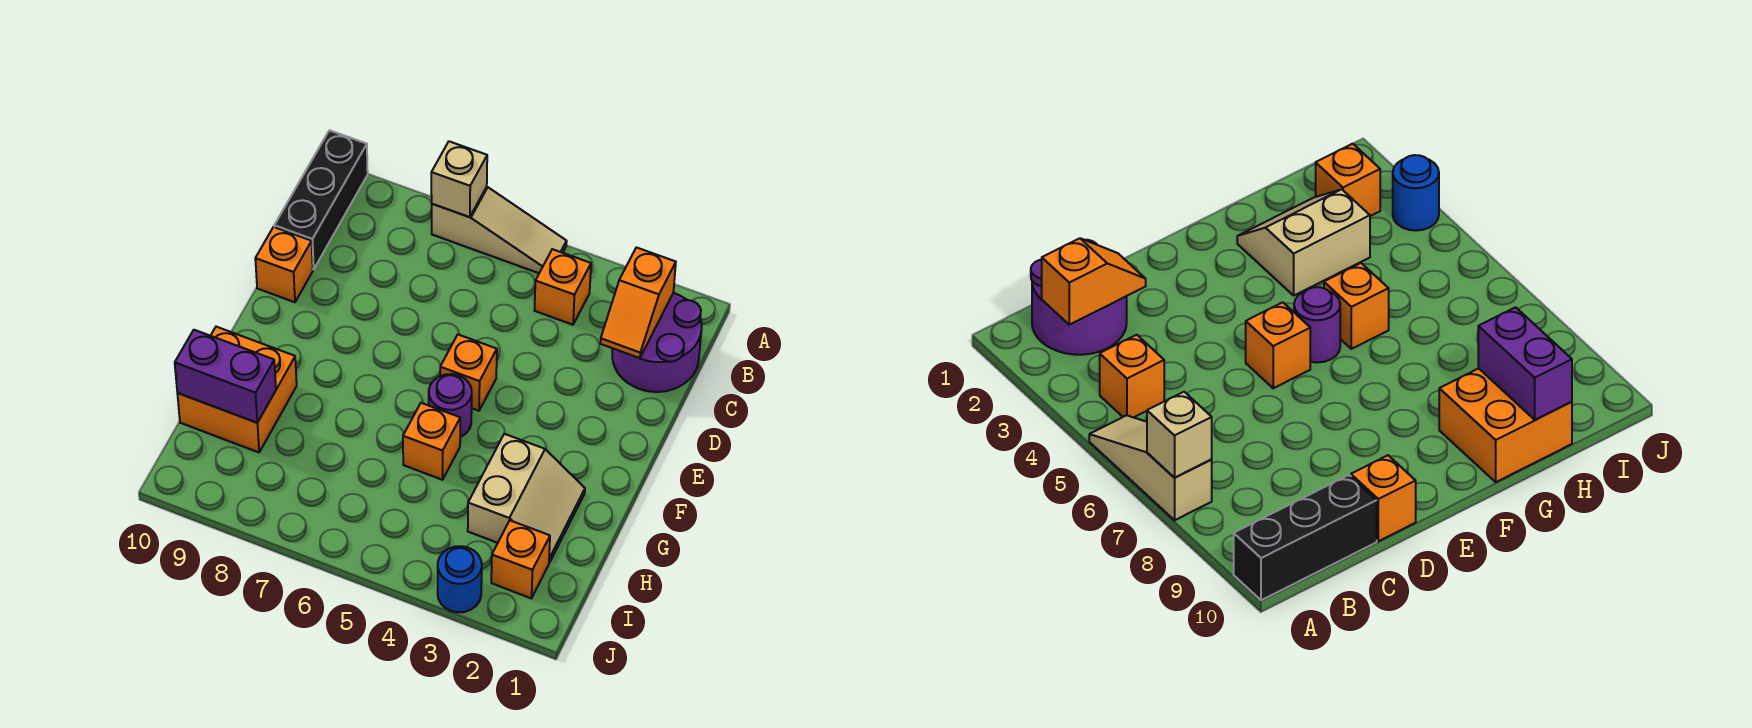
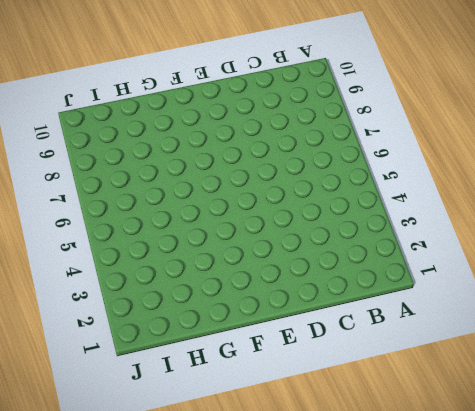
none -> tan 1x3 slope [432,187,567,273]
none -> black 1x3 brick [274,130,368,269]
none -> purple 2x2 round brick [612,293,702,392]

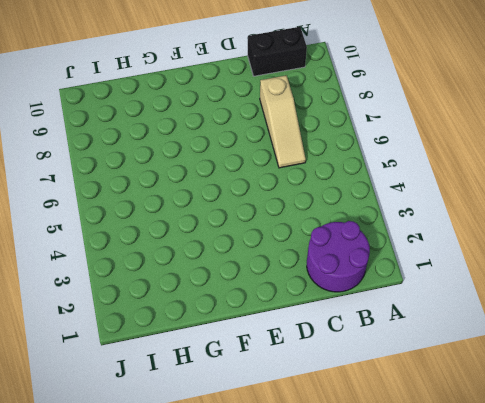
black 1x2 brick [248,27,307,76] -> black 1x3 brick [274,130,368,269]
tan 1x3 slope [260,75,306,168] -> tan 1x3 slope moved to [432,187,567,273]
none -> orange 1x1 brick [534,249,591,325]
none -> orange 1x1 brick [255,227,313,302]
none -> orange 1x1 brick [440,334,497,411]

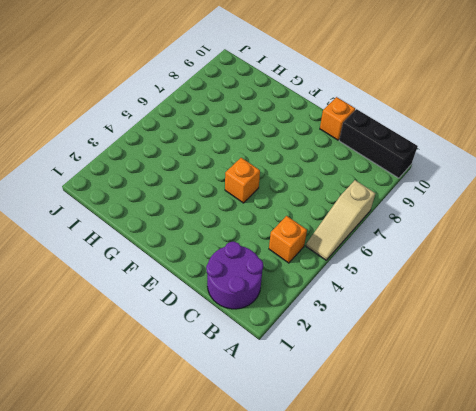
none -> purple 1x1 round brick [429,374,472,437]
none -> tan 2x2 slope [468,434,585,562]
none -> orange 1x1 brick [403,403,460,480]

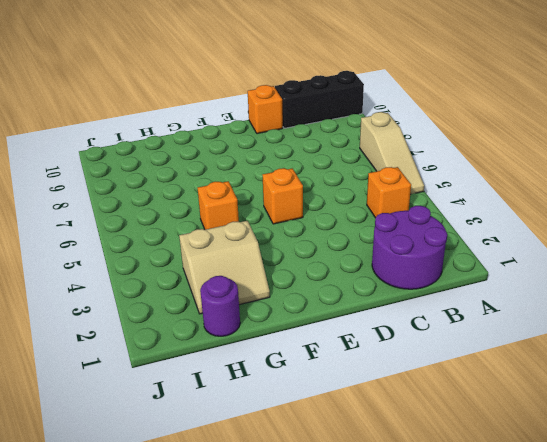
purple 1x1 round brick [200,276,240,336] -> purple 1x1 round brick moved to [429,374,472,437]
none -> orange 2x2 brick [177,327,297,452]
none -> orange 1x1 brick [491,521,550,598]
none -> blue 1x1 round brick [438,546,482,612]

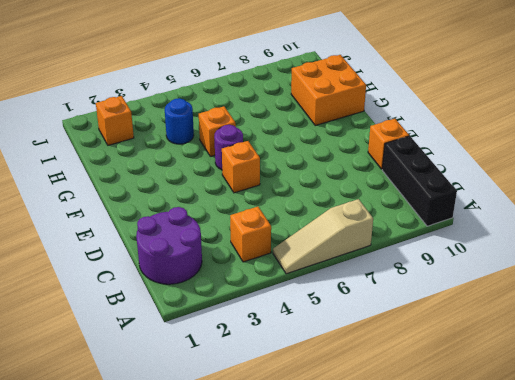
blue 1x1 round brick [165,98,194,144] -> blue 1x1 round brick moved to [438,546,482,612]
none -> tan 2x2 slope [468,434,585,562]
none -> tan 1x1 brick [431,141,487,217]
none -> orange 1x2 slope [600,247,676,358]

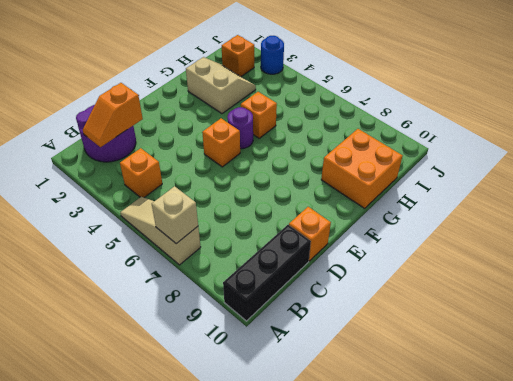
orange 1x2 slope [83,83,143,147] -> orange 1x2 slope turned to [600,247,676,358]
tan 2x2 slope [186,57,256,114] -> tan 2x2 slope turned to [468,434,585,562]
none -> purple 1x2 brick [175,330,276,423]

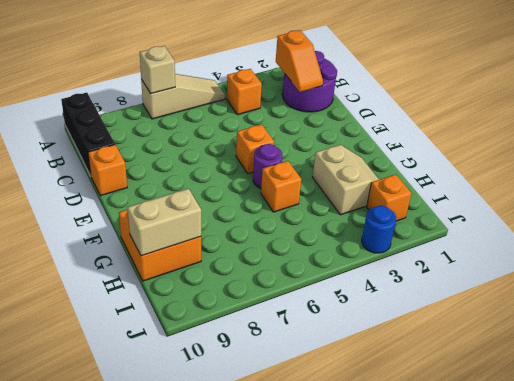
tan 1x2 brick [128,189,201,256] -> purple 1x2 brick [175,330,276,423]

